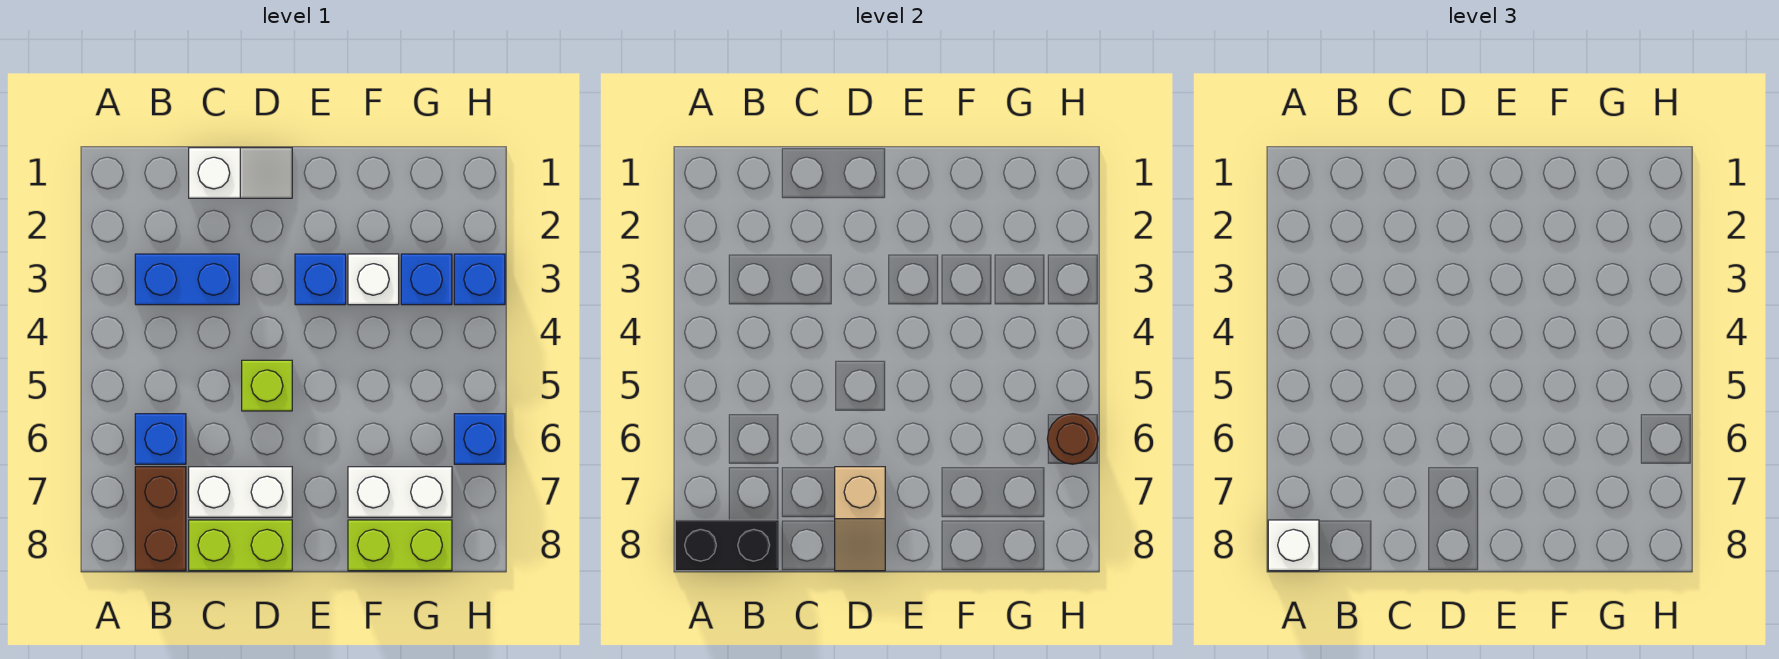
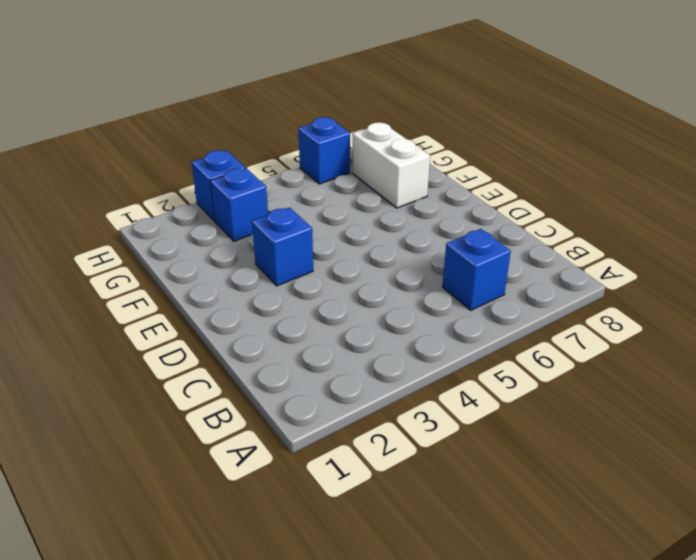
none -> blue 1x2 brick [135,254,239,305]
none -> brown 1x2 brick [135,467,186,571]
none -> white 1x2 slope [189,148,292,198]

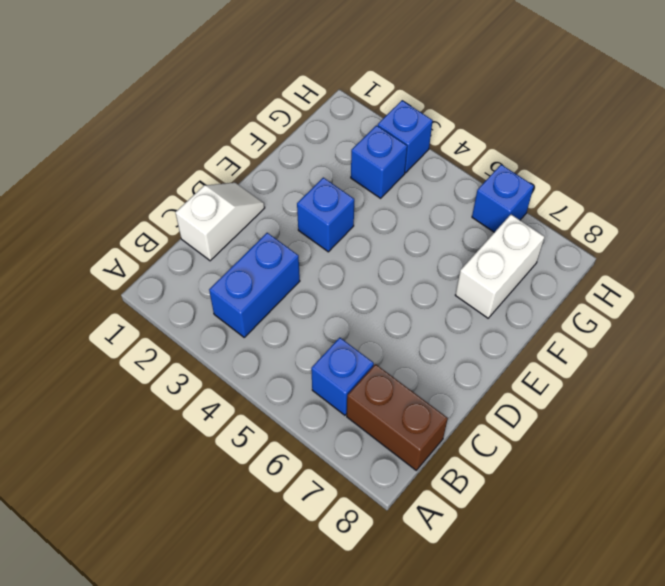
none -> white 1x2 brick [189,467,292,517]
none -> lime 1x2 brick [189,520,292,571]
none -> lime 1x1 brick [242,360,292,411]

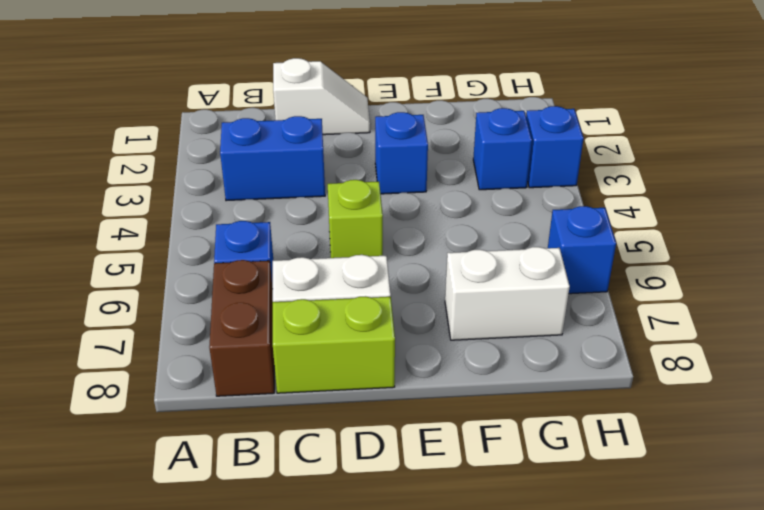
none -> white 1x1 brick [348,254,399,305]
none -> lime 1x2 brick [348,520,452,571]
none -> black 1x2 brick [675,520,779,571]

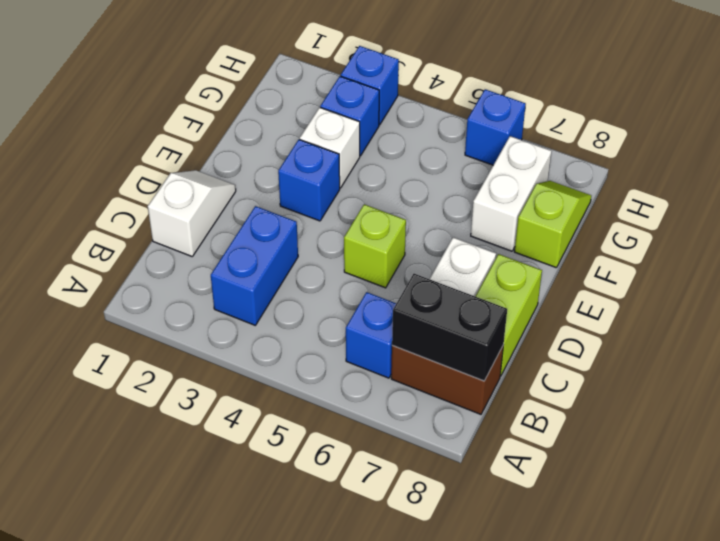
black 1x2 brick [392,274,507,381] -> black 1x2 brick turned to [675,520,779,571]
lime 1x2 slope [515,181,591,268] -> lime 1x2 brick [348,520,452,571]
none -> tan 1x2 slope [835,467,885,571]
none -> brown 1x1 round brick [1047,414,1098,464]
none -> white 1x1 brick [1268,520,1319,571]

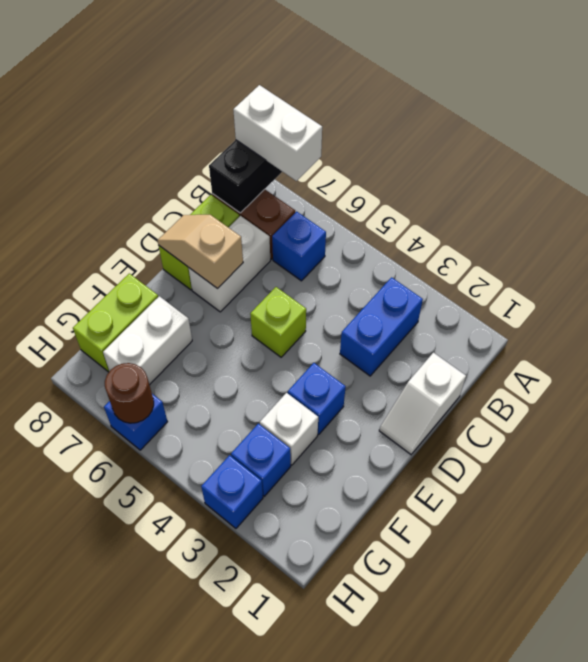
white 1x2 brick [233,85,322,181] -> white 1x1 brick [1268,520,1319,571]

